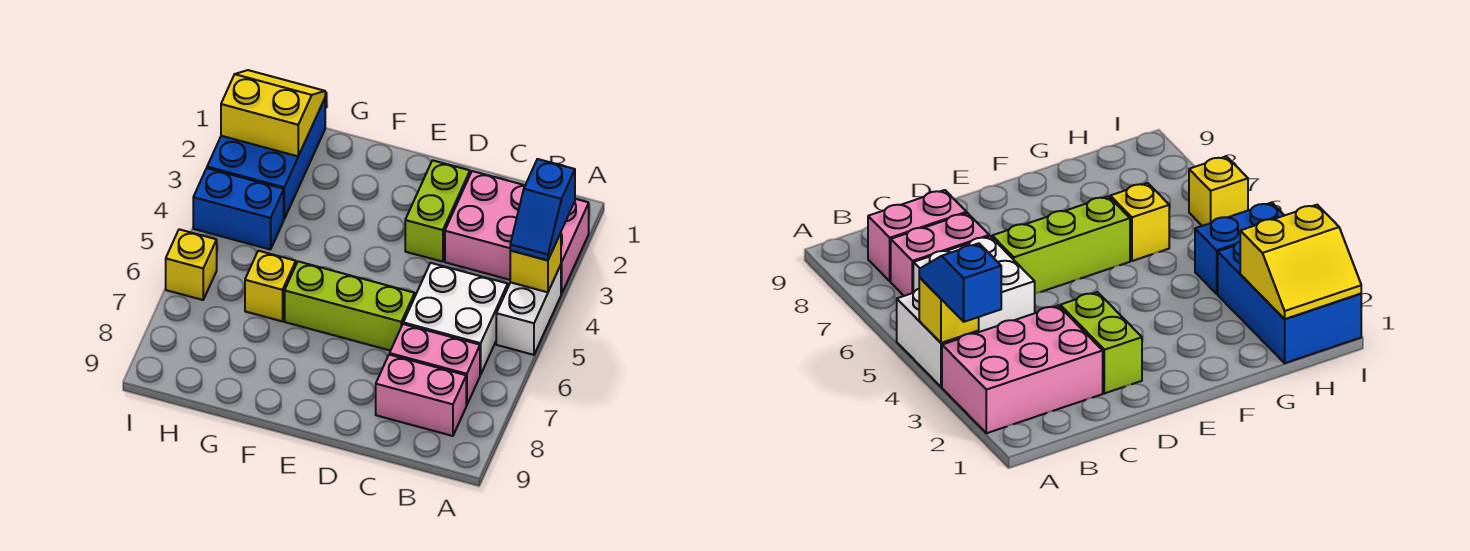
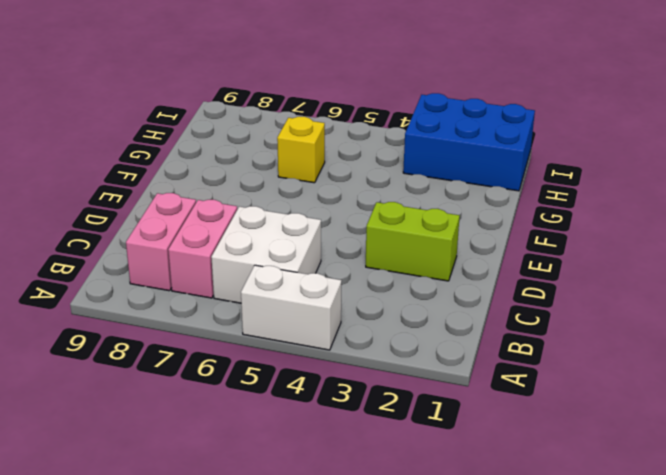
none -> pink 2x3 brick [445,171,589,294]
none -> lime 1x3 brick [285,261,415,351]
none -> blue 1x2 brick [193,168,284,250]

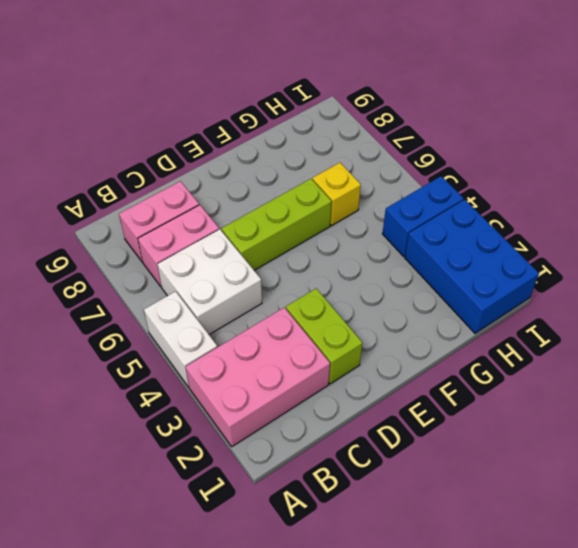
none -> yellow 1x1 brick [166,229,217,300]
none -> yellow 1x1 brick [510,233,561,292]
none -> yellow 2x2 slope [221,70,325,156]

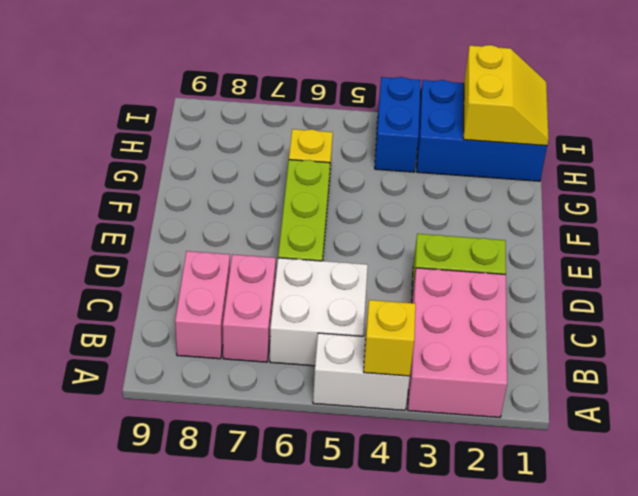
none -> yellow 1x1 brick [166,229,217,300]
none -> blue 1x2 slope [510,159,575,260]

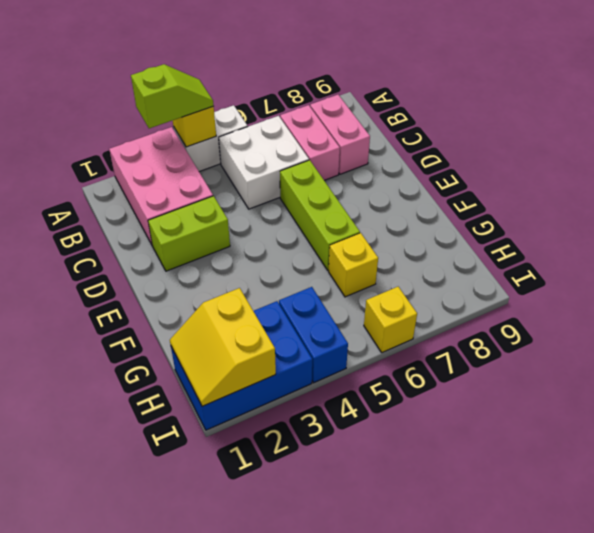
lime 1x2 slope [131,64,214,128] -> blue 1x2 slope [510,159,575,260]

